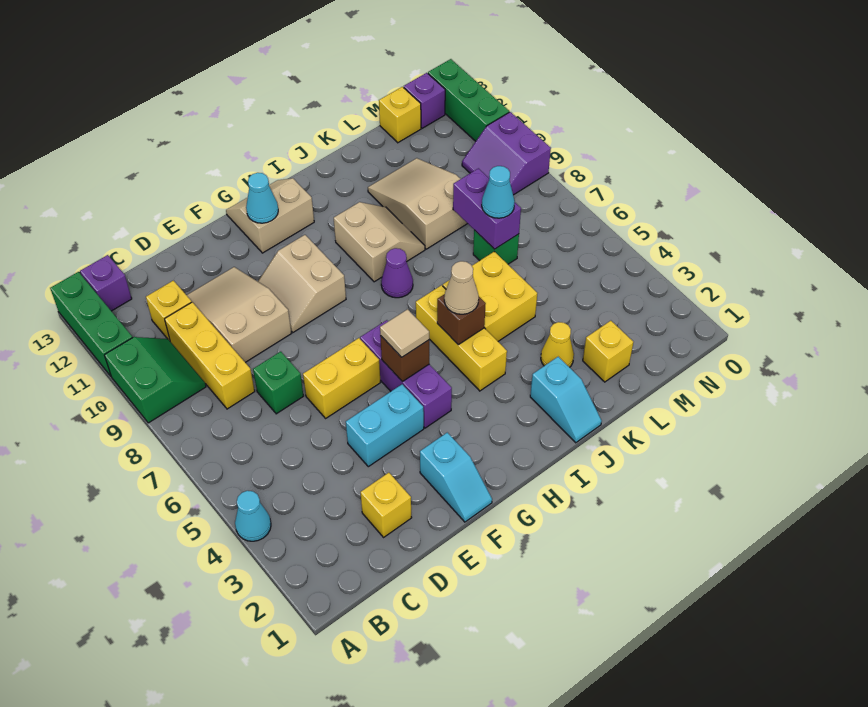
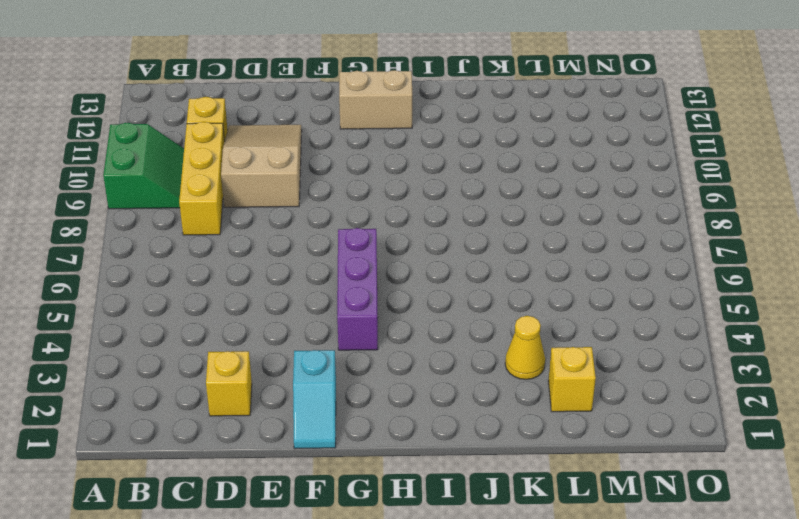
none -> cyan 1x1 cone [235,491,271,541]
none -> green 1x3 brick [50,272,133,376]
none -> purple 1x1 brick [80,255,132,311]
none -> green 1x1 brick [253,352,303,414]

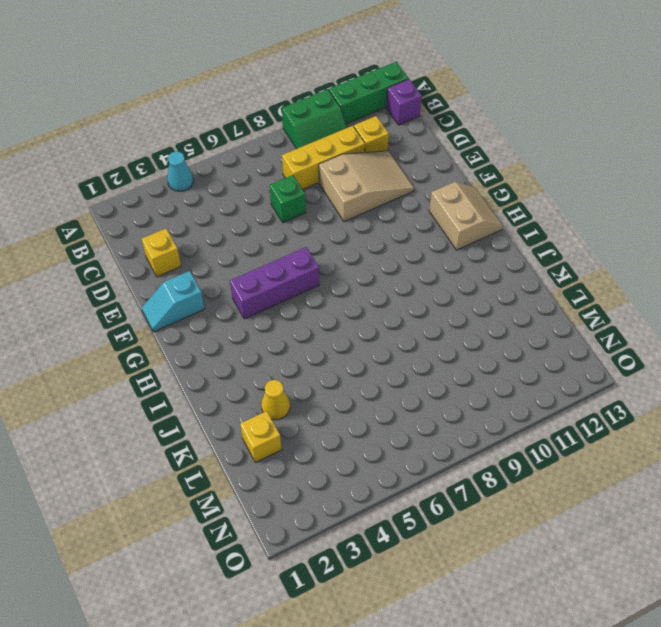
none -> cyan 1x2 brick [346,384,424,467]
none -> yellow 1x2 brick [303,338,381,418]
none -> tan 2x2 slope [258,235,346,332]
none -> yellow 1x3 brick [416,285,507,391]

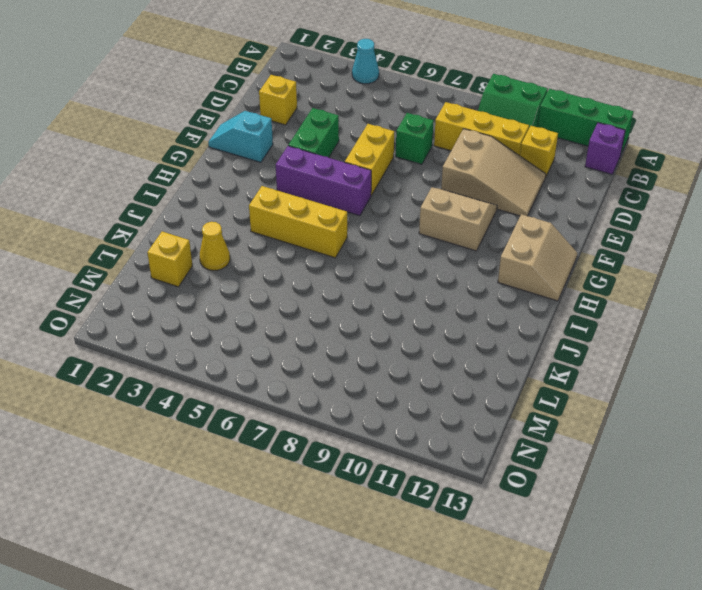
green 1x2 brick [288,108,339,158] -> cyan 1x2 brick [346,384,424,467]
none -> purple 1x1 cone [381,248,413,298]
none -> tan 2x2 slope [334,202,425,282]
none -> cyan 1x2 slope [530,357,602,443]
none -> yellow 2x2 brick [443,252,537,341]

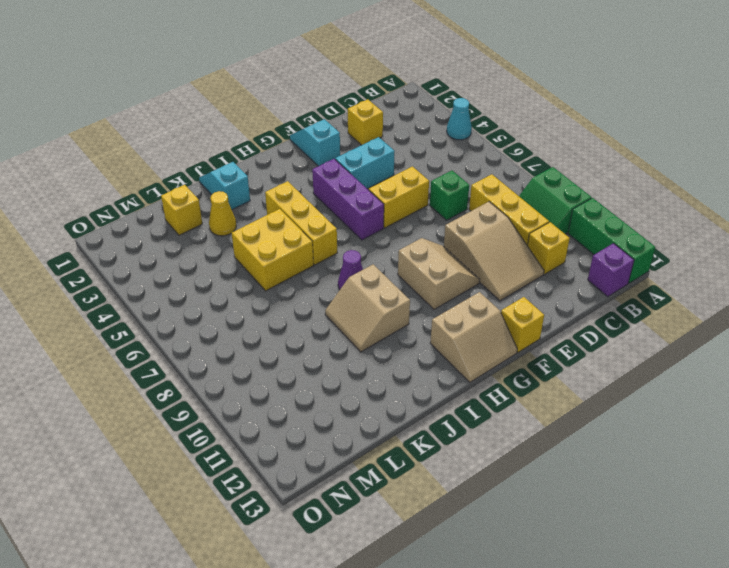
yellow 1x1 brick [501,297,544,352] -> yellow 1x1 brick moved to [379,87,421,143]
none -> tan 2x3 slope [368,158,468,249]
none -> green 1x1 brick [473,230,519,264]
none -> purple 2x2 slope [462,112,551,195]
none -> purple 1x1 brick [404,73,445,128]

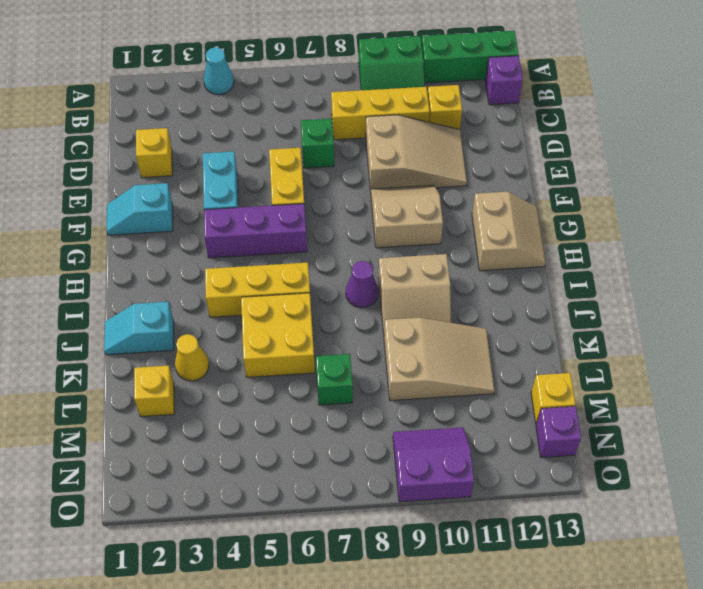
none -> green 1x3 brick [428,59,509,141]
none -> brown 1x1 brick [380,336,429,382]
none -> cyan 1x1 cone [246,173,278,223]
none -> brown 1x1 brick [437,294,486,345]

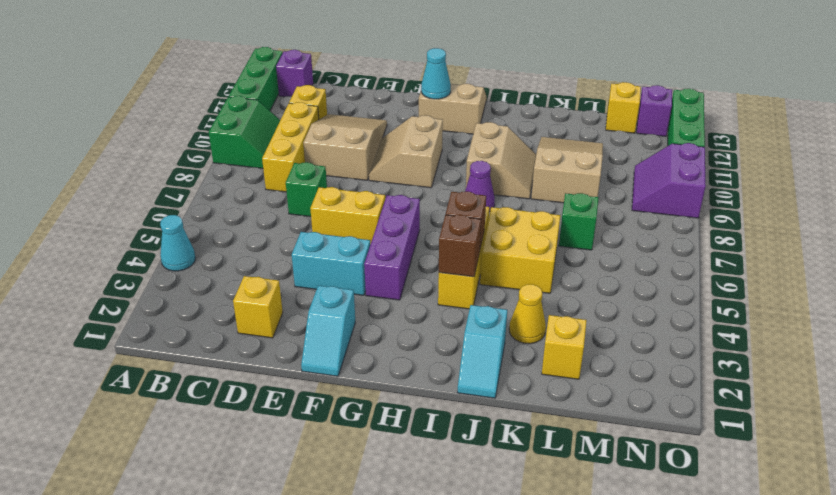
brown 1x1 brick [439,215,481,277] -> brown 1x1 brick moved to [380,336,429,382]
none -> purple 1x2 brick [453,168,521,249]
none -> tan 1x1 tile [380,309,429,357]
none -> tan 1x1 cone [444,261,479,314]
none -> cyan 1x1 cone [482,166,515,218]

